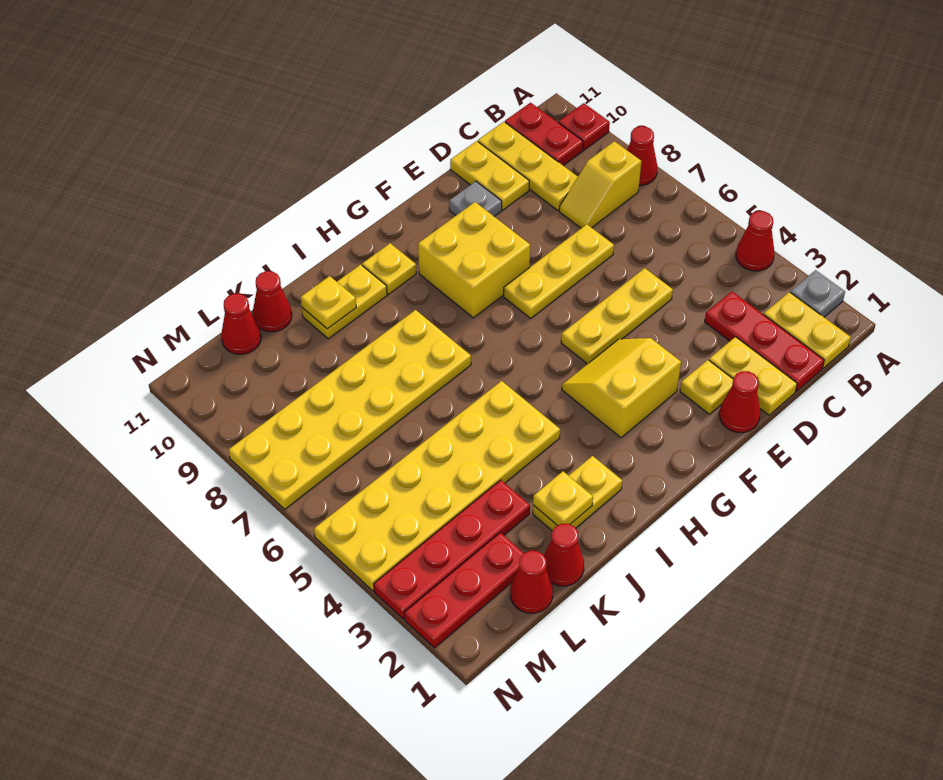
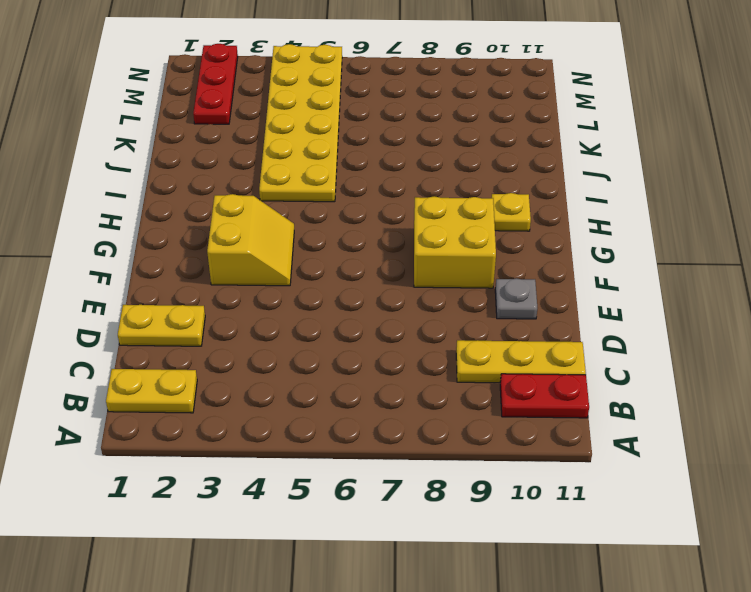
none -> grey 1x1 plate [790,270,845,317]
none -> red 1x1 cone [736,211,775,271]
none -> red 1x1 cone [627,126,657,185]
none -> red 1x1 plate [559,103,610,150]

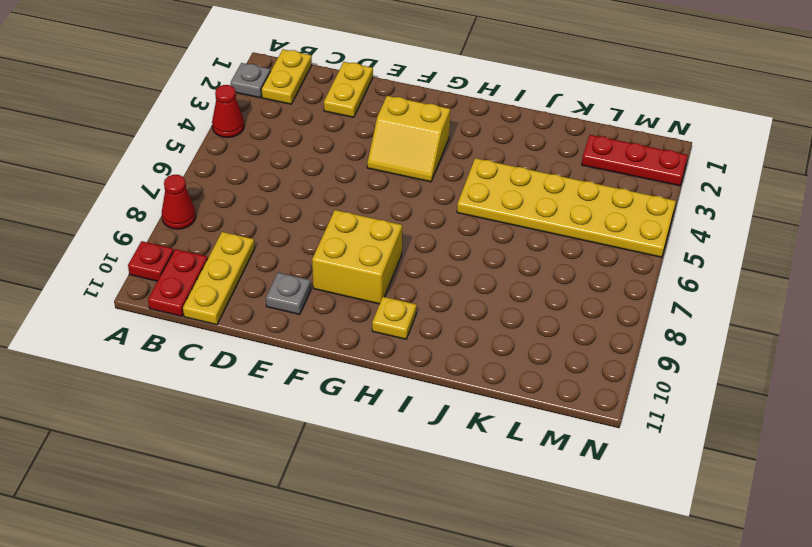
none -> yellow 1x2 slope [559,141,642,228]
none -> red 1x3 plate [705,291,824,391]
none -> yellow 1x3 plate [561,268,673,364]
none -> yellow 1x3 plate [504,224,614,318]

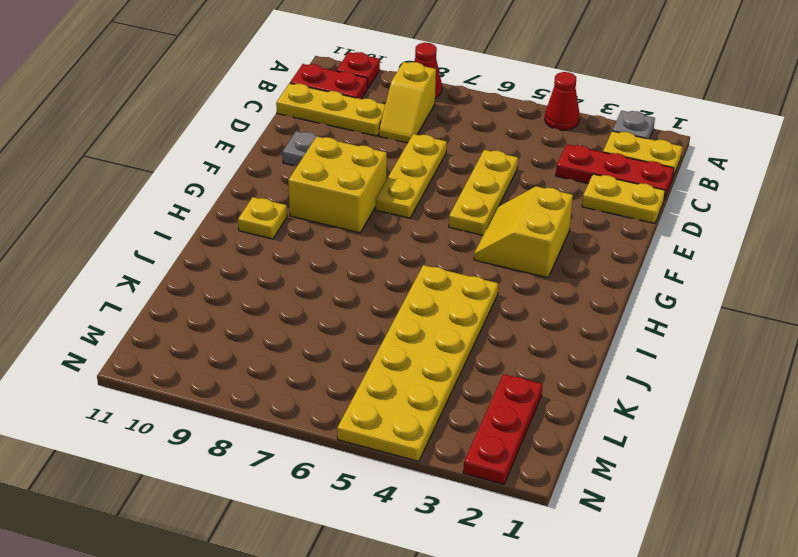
none -> yellow 1x2 plate [450,141,529,210]
none -> red 1x1 cone [719,371,760,433]
none -> yellow 1x1 plate [680,360,733,414]
none -> yellow 1x2 plate [533,456,622,531]

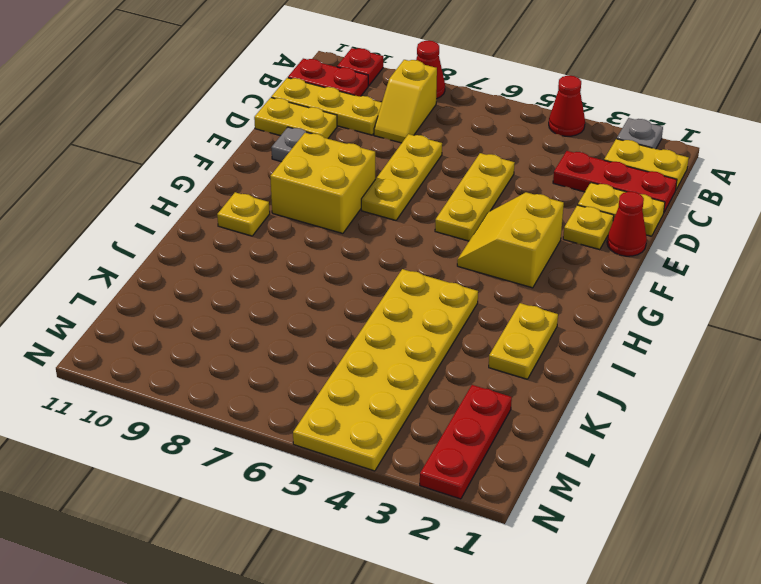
none -> yellow 2x6 plate [229,310,471,509]
none -> yellow 1x2 plate [302,265,387,339]
none -> red 1x1 cone [544,524,584,586]
none -> red 1x4 plate [374,480,530,619]

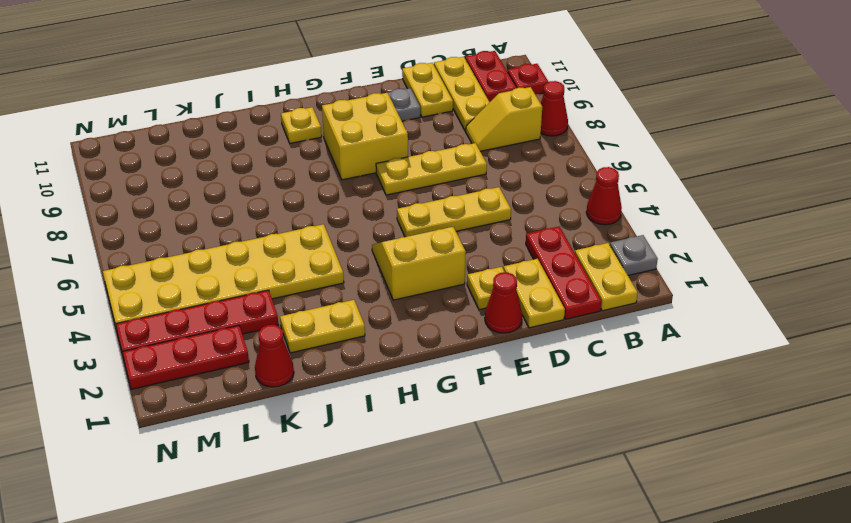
none -> yellow 2x6 plate [229,310,471,509]
none -> yellow 1x2 plate [302,265,387,339]
none -> red 1x1 cone [253,271,292,332]
none -> red 1x1 cone [510,551,553,613]

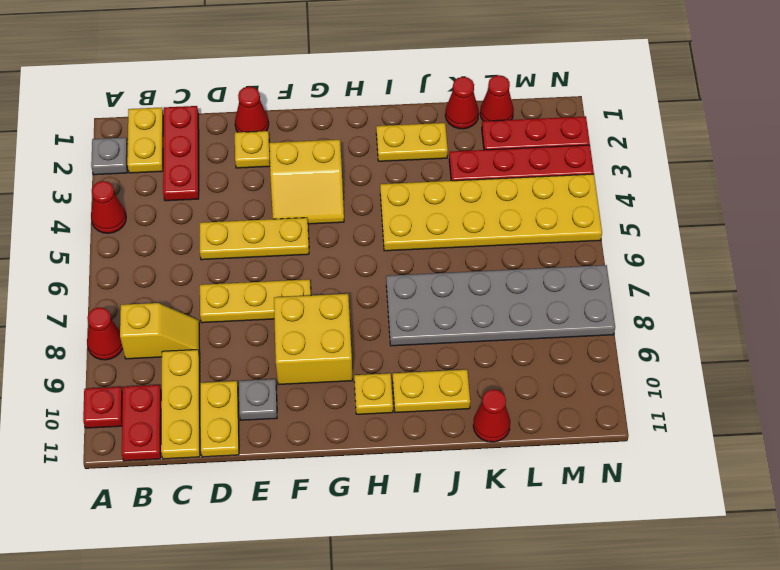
grey 2x6 plate [386,265,615,346] -> yellow 2x6 plate [229,310,471,509]
none -> yellow 1x2 plate [709,337,797,415]
none -> red 1x1 cone [221,294,261,354]
none -> yellow 1x1 plate [533,471,593,526]
none -> yellow 1x1 plate [300,276,356,329]

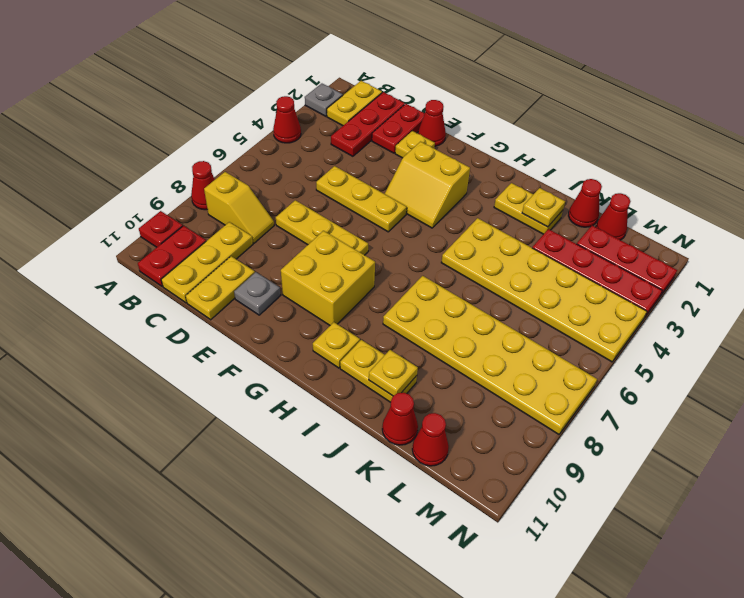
red 1x2 plate [372,104,425,153] -> yellow 1x2 plate [709,337,797,415]

